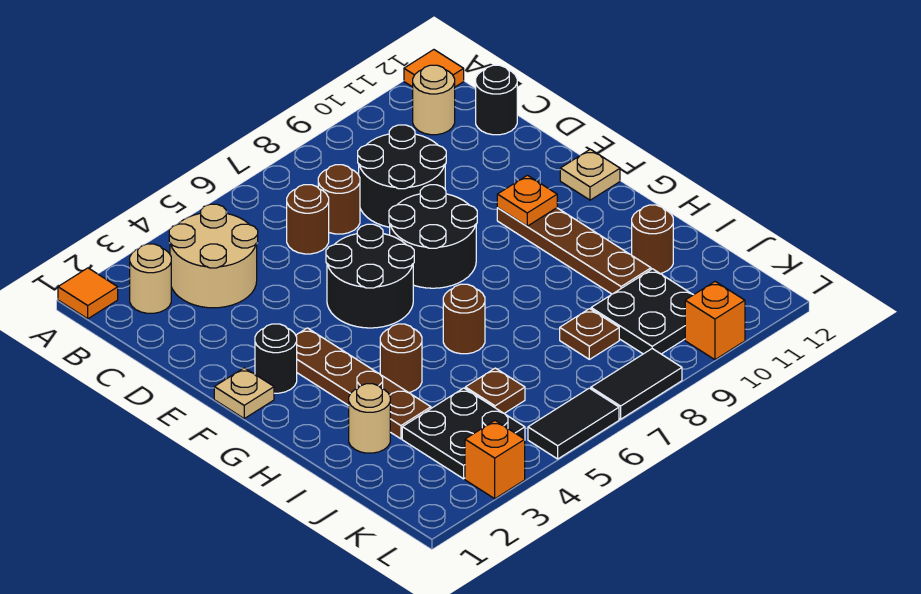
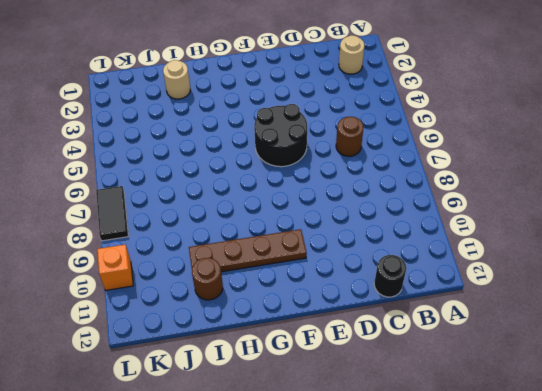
none -> orange 1x1 tile [58,268,118,319]
none -> orange 1x1 tile [404,50,464,87]
none -> tan 2x2 round brick [169,204,258,308]

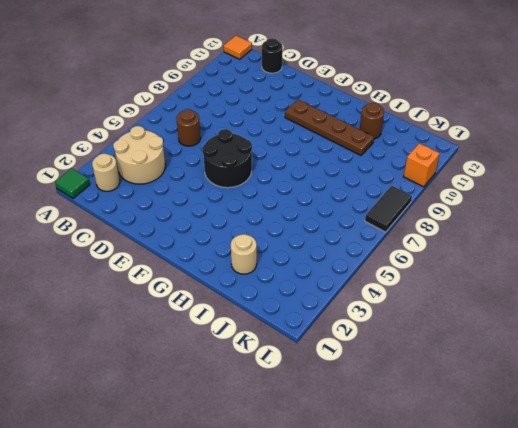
green 1x1 tile [55,168,90,198] -> orange 1x1 tile [58,268,118,319]
none -> tan 1x1 round brick [413,65,455,135]
none -> brown 1x1 round brick [318,165,360,234]
none -> black 2x2 round brick [358,125,446,227]

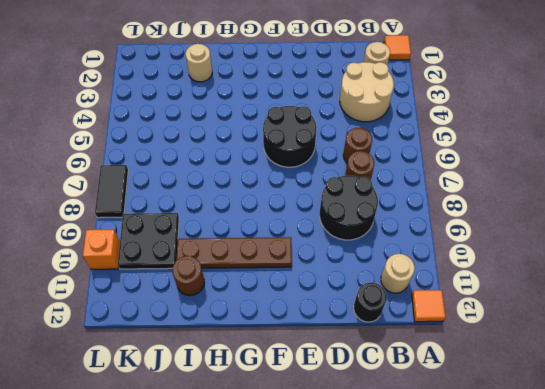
none -> black 2x2 round brick [389,185,477,288]
none -> tan 1x1 plate [214,368,274,418]
none -> black 1x1 round brick [255,324,297,393]

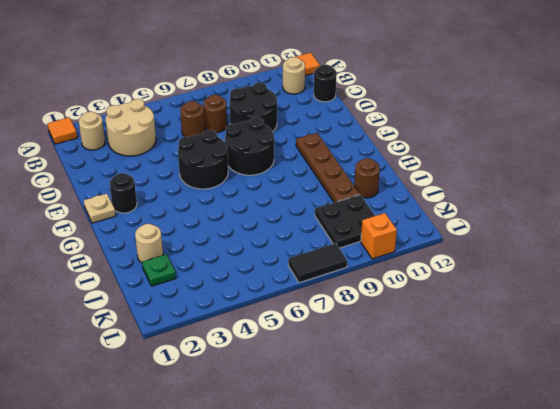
green 1x1 plate [142,255,176,286] -> none
none -> brown 1x4 plate [296,328,431,439]
none -> tan 1x1 plate [560,149,620,200]
none -> brown 1x1 round brick [380,324,422,393]

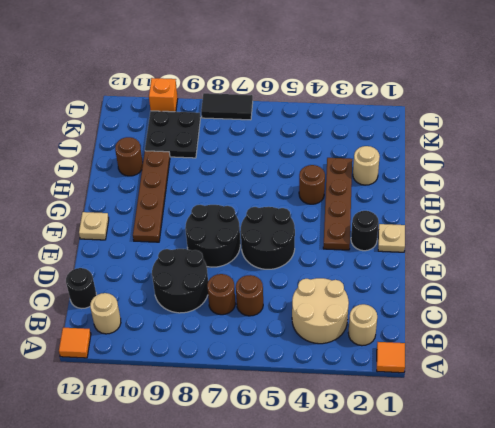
none -> brown 1x1 round brick [443,284,485,354]
none -> black 2x2 plate [402,388,525,479]
none -> brown 1x1 plate [465,368,525,413]

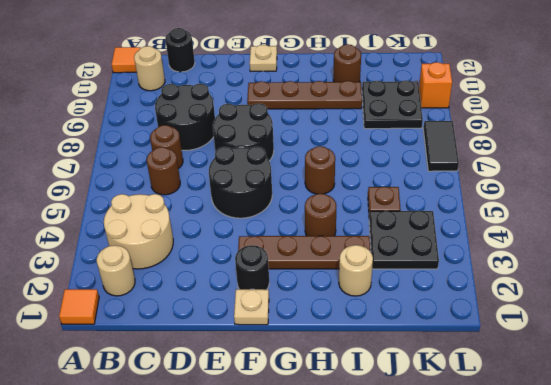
none -> brown 1x1 plate [560,309,619,359]
none -> orange 1x1 brick [465,421,525,499]
none -> black 1x2 tile [528,388,619,459]

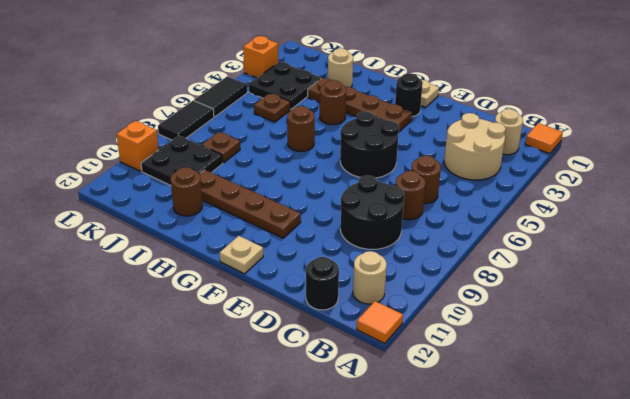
none -> black 2x2 round brick [389,185,477,288]
none -> orange 1x1 plate [497,175,557,226]

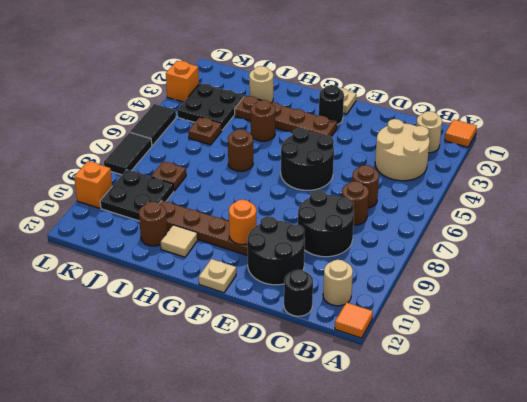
black 2x2 round brick [247,216,305,285] -> black 2x2 round brick moved to [389,185,477,288]
orange 1x1 round brick [229,200,256,245] -> orange 1x1 plate [497,175,557,226]
tan 1x1 tile [161,225,198,257] -> none

